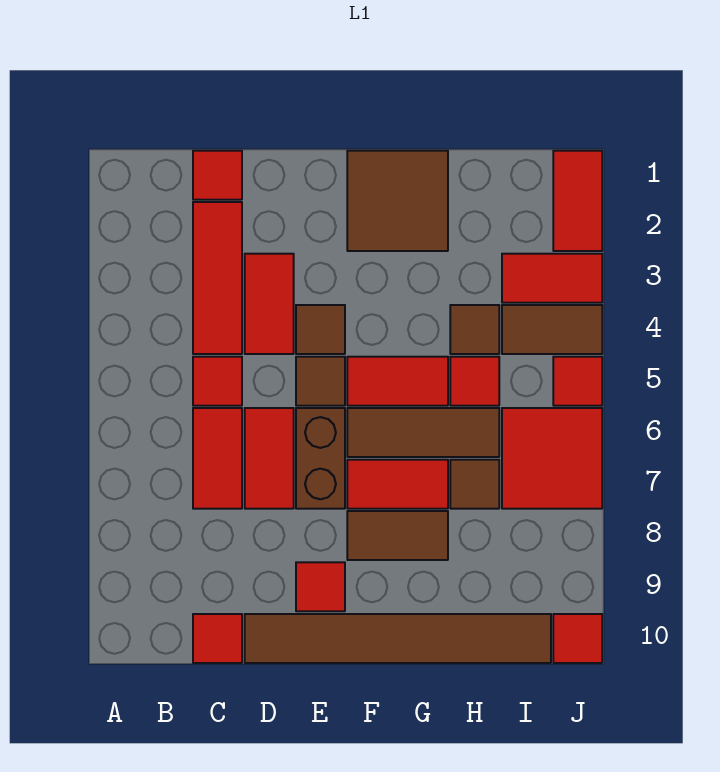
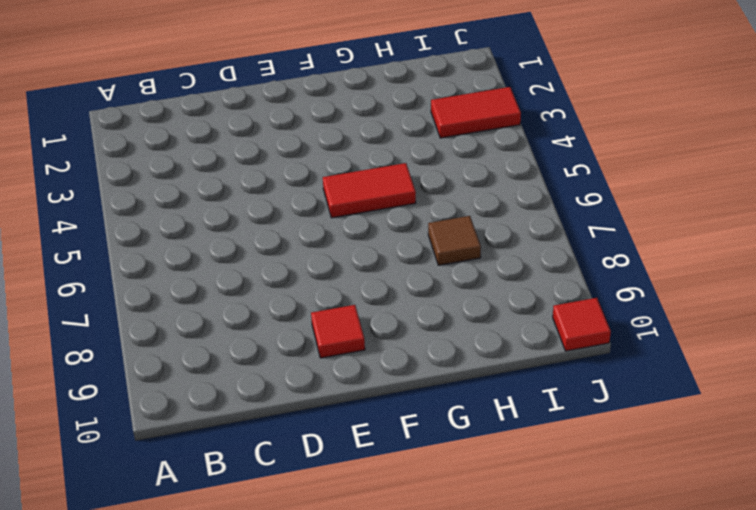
none -> red 1x1 tile [193,151,242,200]
none -> red 1x3 tile [193,202,242,354]
none -> red 1x1 tile [193,357,242,406]

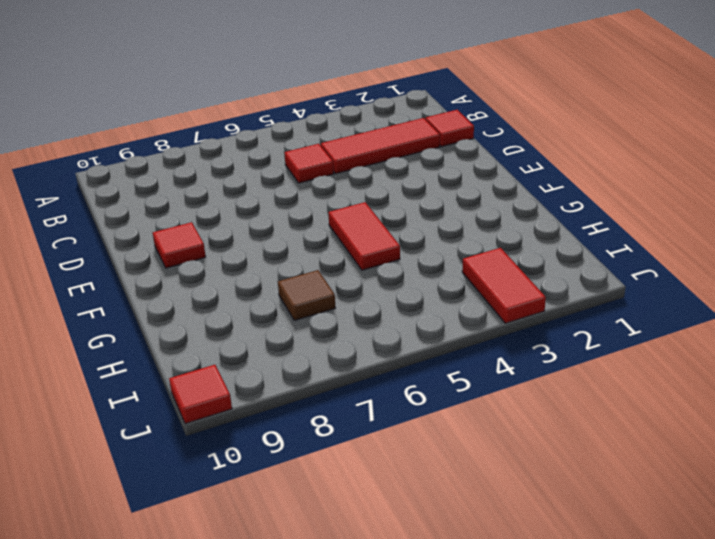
none -> red 1x2 tile [193,408,242,509]
none -> red 1x1 tile [193,614,242,663]
none -> red 1x2 tile [245,254,294,354]

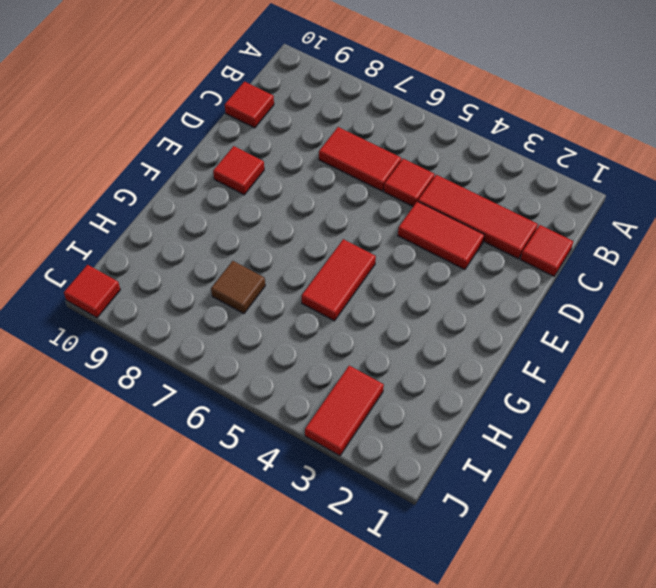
none -> red 1x2 tile [245,408,294,509]
none -> brown 1x6 tile [245,614,551,663]
none -> brown 1x1 tile [296,305,345,354]

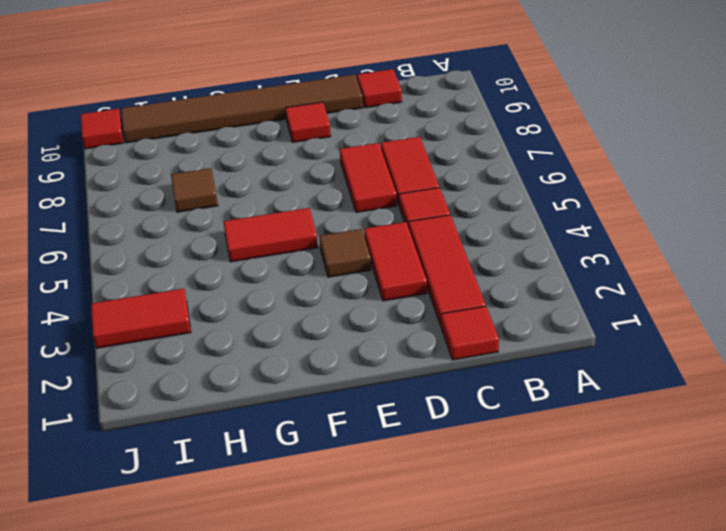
none -> brown 1x1 tile [296,357,345,406]
none -> brown 1x2 brick [296,408,345,509]
none -> brown 2x2 tile [347,151,448,251]

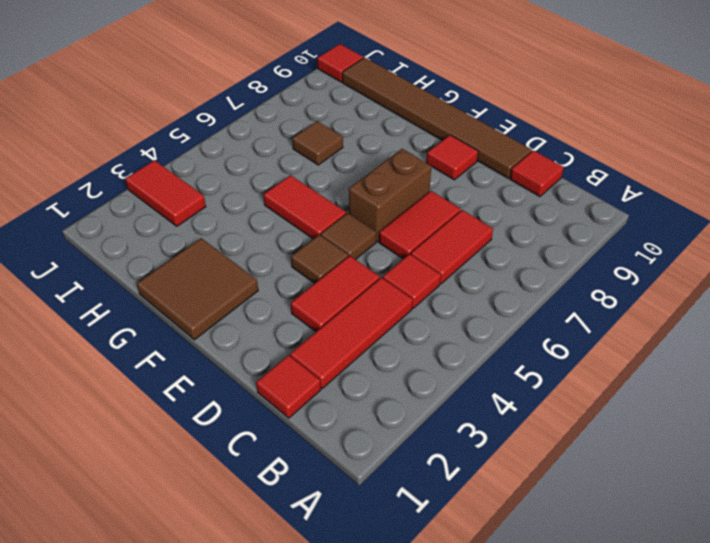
none -> brown 1x3 tile [347,408,499,457]
none -> red 1x2 tile [347,460,448,509]
none -> brown 1x2 tile [347,511,448,560]

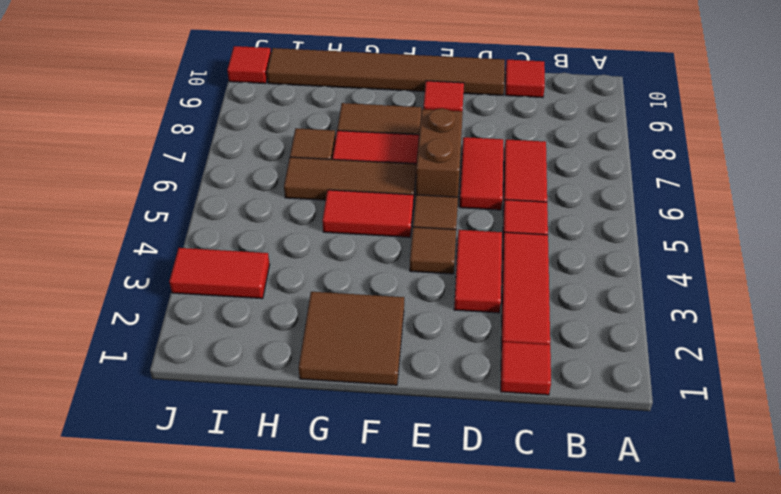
none -> brown 1x1 tile [450,305,499,354]
none -> red 1x1 tile [450,357,499,406]
none -> brown 1x2 tile [502,305,602,354]

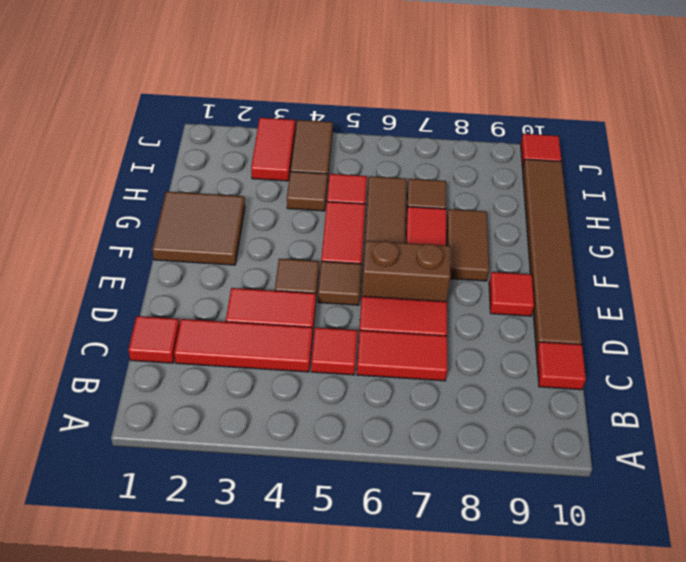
none -> red 2x2 tile [502,408,602,509]
none -> red 1x2 tile [553,151,602,251]
none -> red 1x1 tile [553,357,602,406]

